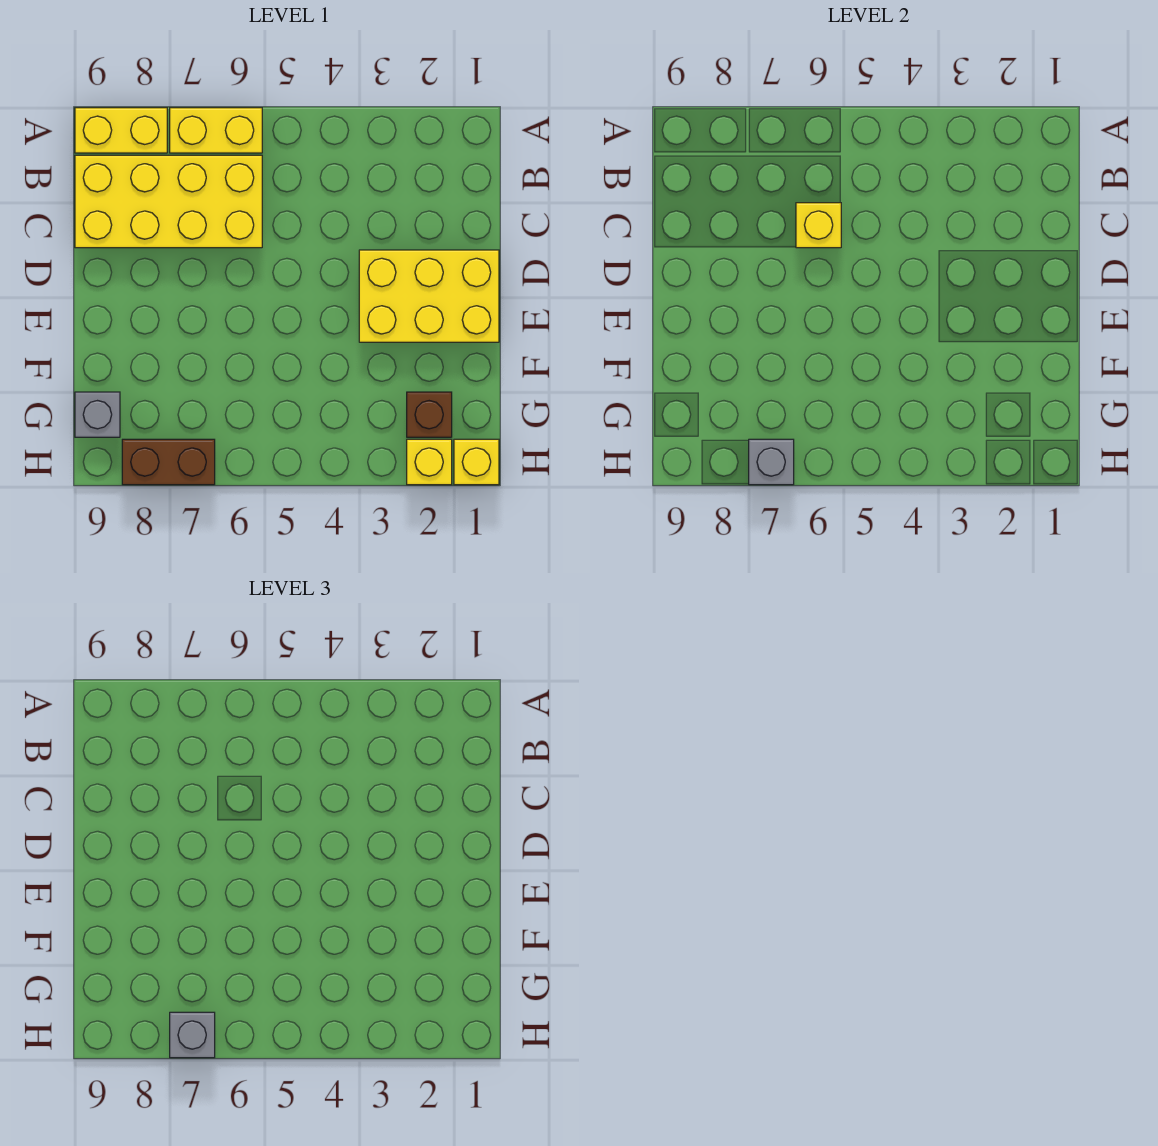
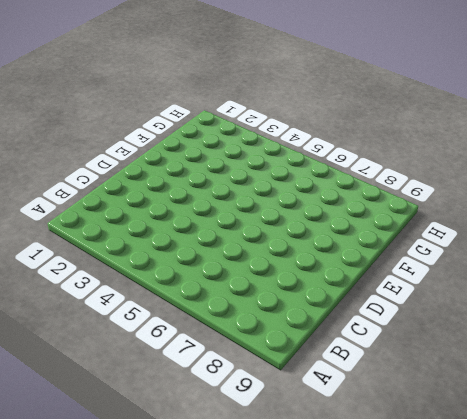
none -> yellow 1x2 brick [170,108,262,153]
none -> yellow 1x2 brick [75,108,167,153]
none -> yellow 2x4 brick [75,155,262,248]

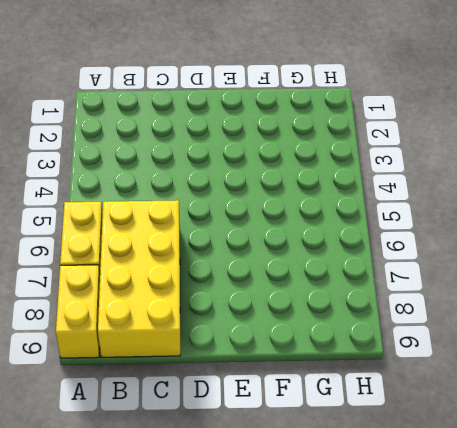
none -> yellow 2x3 brick [359,250,499,342]
none -> brown 1x1 brick [407,392,452,437]
none -> grey 1x1 brick [75,392,120,437]

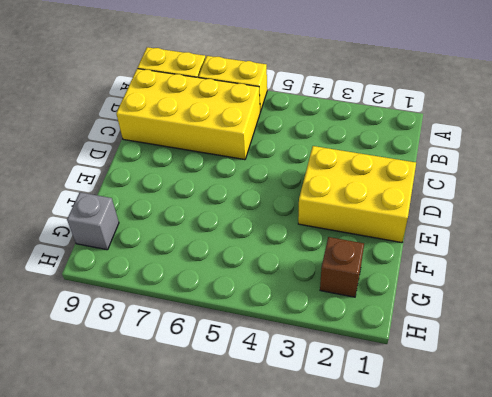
none -> yellow 1x1 brick [454,439,499,485]
none -> yellow 1x1 brick [407,439,452,485]
none -> brown 1x2 brick [122,439,215,485]

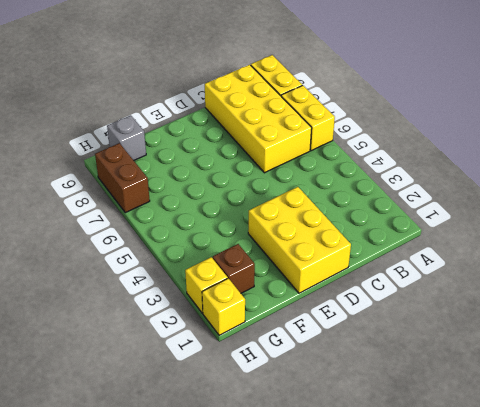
none -> yellow 1x1 brick [796,203,841,248]
none -> grey 1x1 brick [749,439,794,485]
none -> grey 1x1 brick [170,1012,215,1058]

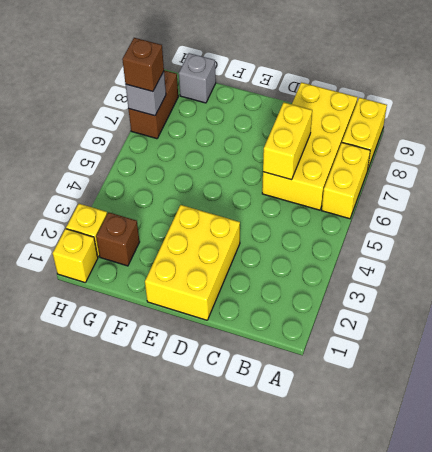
yellow 1x2 brick [263,103,312,180] -> yellow 1x1 brick [796,203,841,248]
brown 1x1 brick [122,38,164,92] -> grey 1x1 brick [170,1012,215,1058]

